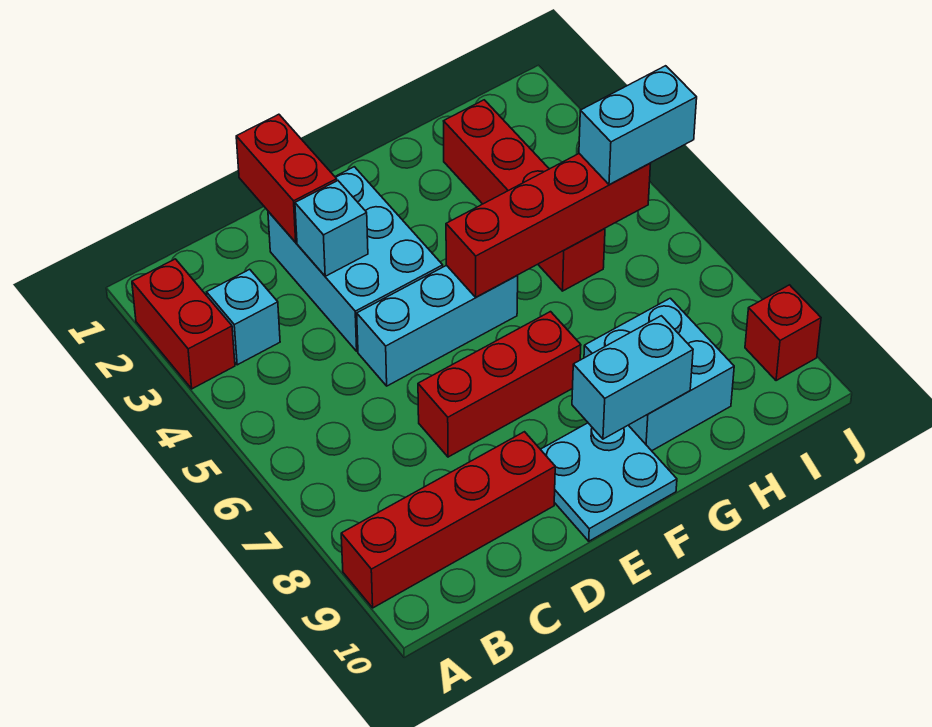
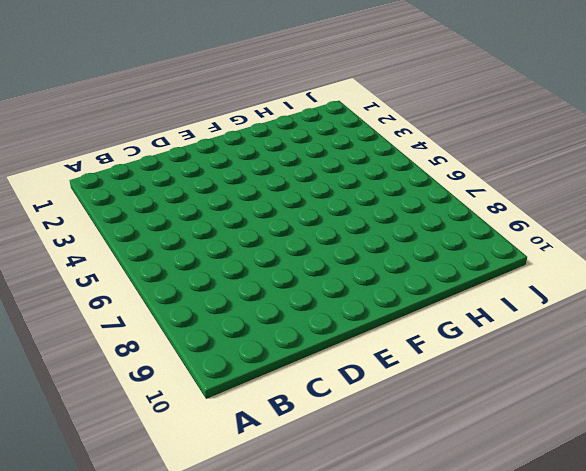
none -> red 1x2 brick [132,259,235,389]
none -> red 1x4 brick [341,432,555,608]
none -> cyan 1x1 brick [207,269,280,365]

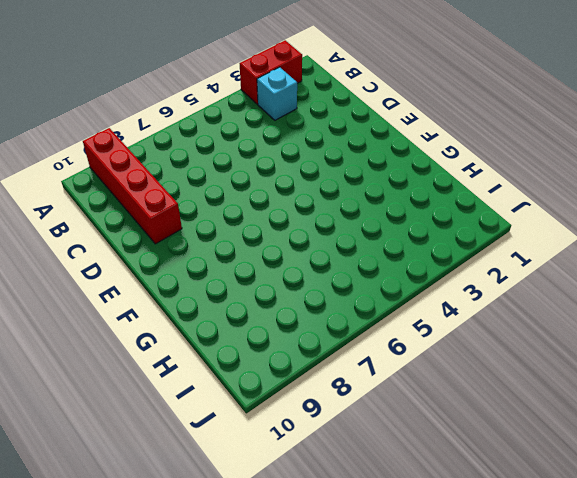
none -> cyan 2x3 brick [268,167,443,351]
none -> cyan 1x3 brick [357,265,518,386]
none -> red 1x3 brick [418,312,581,457]

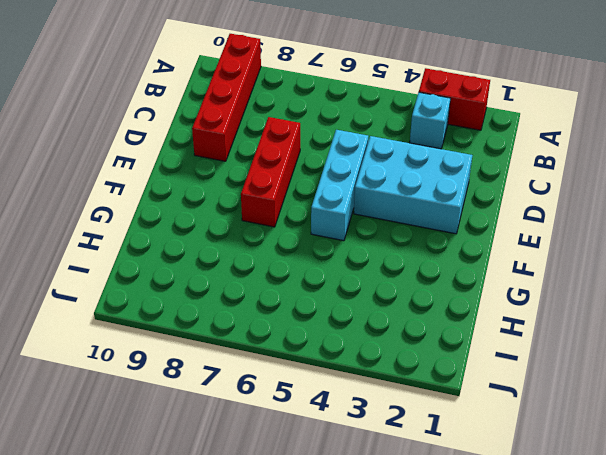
none -> cyan 2x2 plate [540,423,677,541]
none -> cyan 2x2 brick [584,298,734,451]
none -> red 1x4 brick [444,100,605,291]

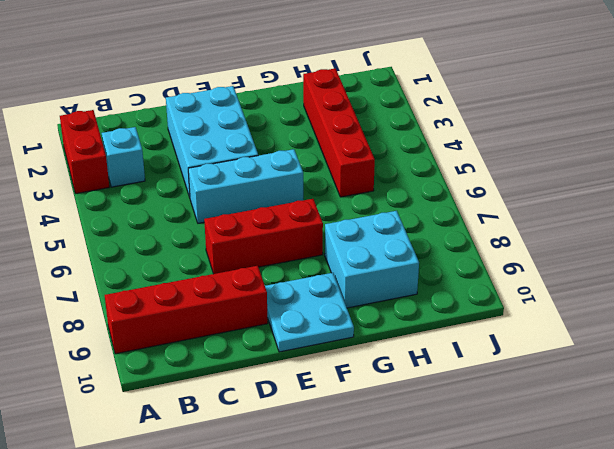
none -> red 1x1 brick [745,285,821,381]
none -> red 1x2 brick [236,114,337,242]
none -> cyan 1x1 brick [295,181,368,276]

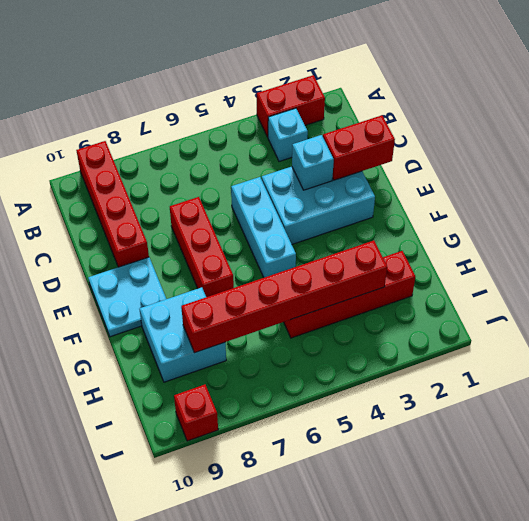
red 1x6 brick [181,240,387,353] -> red 1x4 brick [446,154,651,297]
none -> cyan 1x2 brick [572,316,693,439]
none -> cyan 1x2 brick [579,66,697,185]

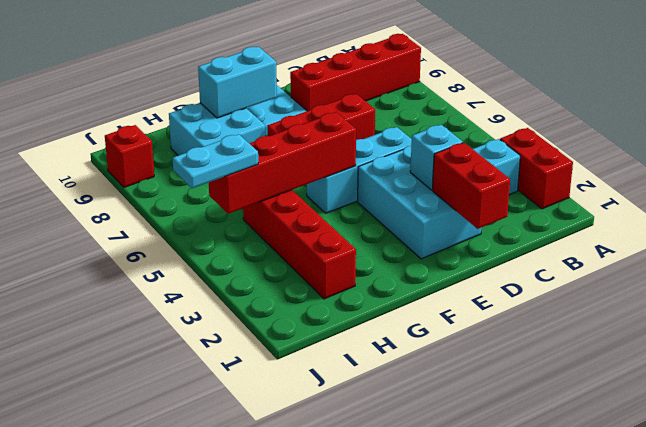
cyan 1x2 plate [173,134,258,188] -> cyan 1x2 brick [579,66,697,185]

